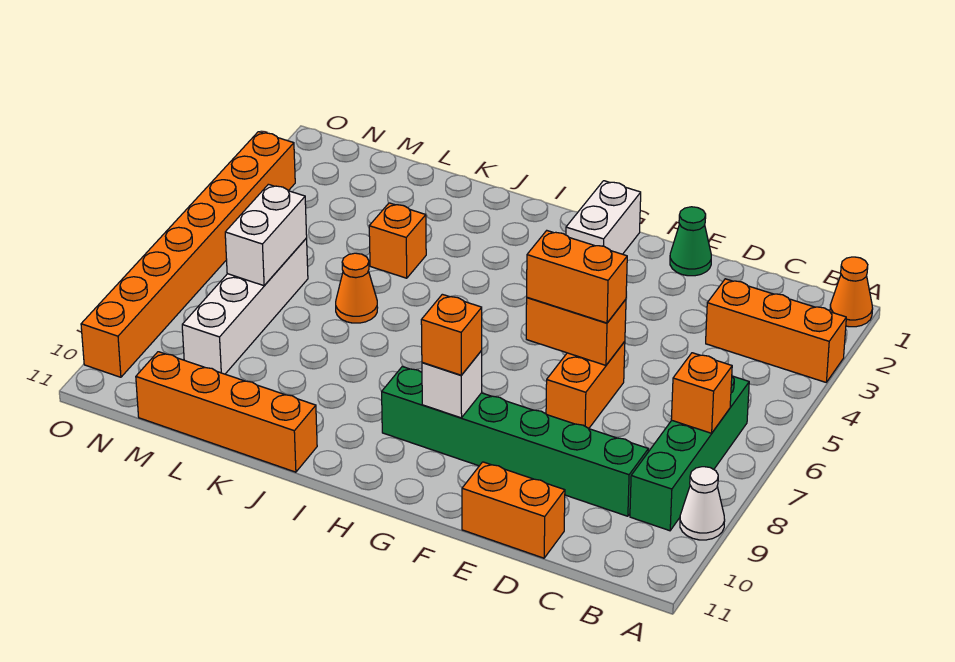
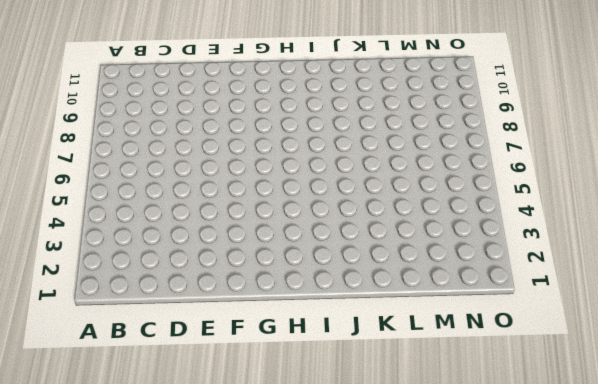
none -> orange 1x1 cone [830,257,873,327]
none -> orange 1x3 brick [706,279,846,382]
none -> white 1x1 cone [680,467,725,540]

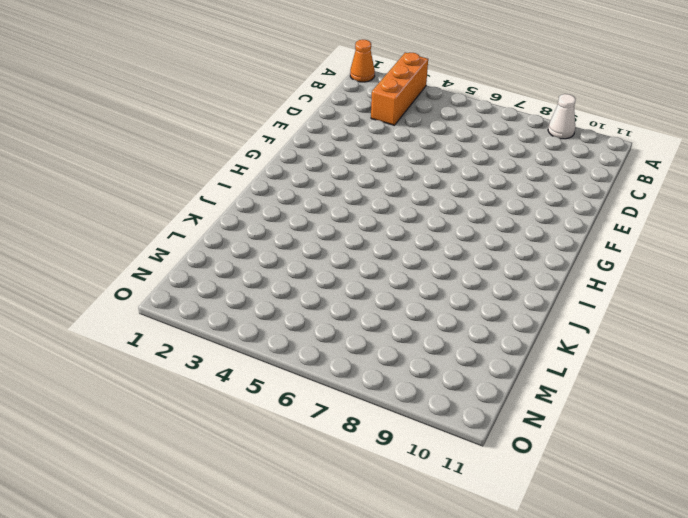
none -> green 1x4 brick [630,376,749,531]
none -> green 1x6 brick [382,367,648,516]
none -> orange 1x2 brick [462,462,565,558]

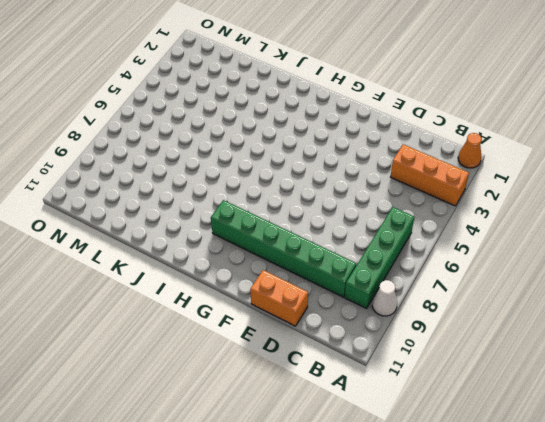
none -> green 1x1 cone [670,207,711,276]
none -> orange 1x2 brick [546,341,625,429]
none -> white 1x2 brick [566,181,641,254]

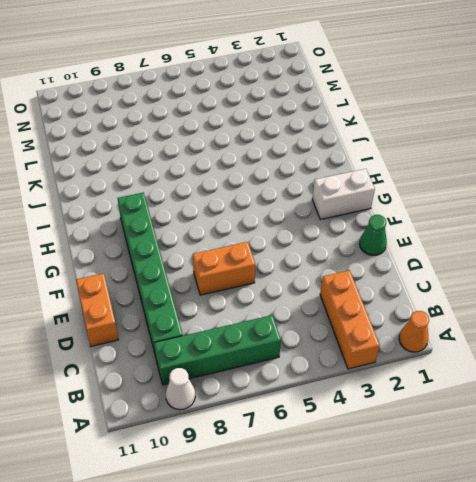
none -> orange 1x4 brick [136,352,317,472]
none -> orange 1x1 brick [369,203,426,278]
none -> orange 1x1 cone [336,253,378,323]

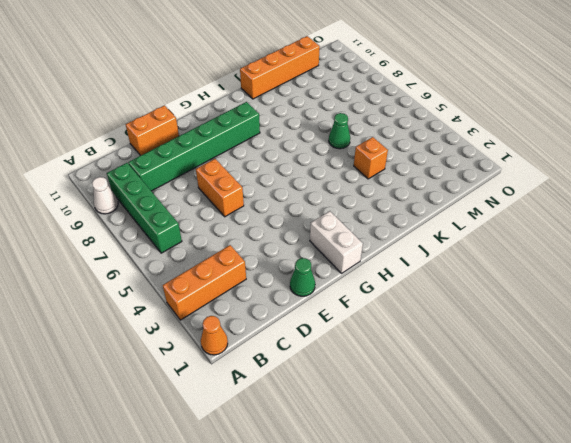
green 1x1 cone [329,113,350,149] -> orange 1x1 cone [336,253,378,323]
none -> white 1x4 brick [182,238,308,374]
none -> orange 1x8 brick [81,132,295,377]
none -> orange 1x1 brick [671,353,732,433]

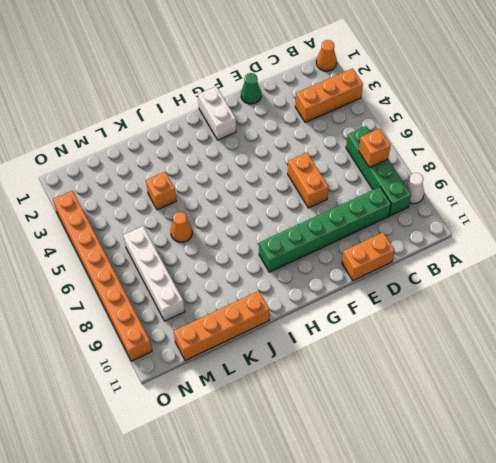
none -> orange 1x2 brick [526,297,626,365]
none -> white 1x1 brick [422,351,482,418]
none -> white 1x2 brick [225,184,307,286]

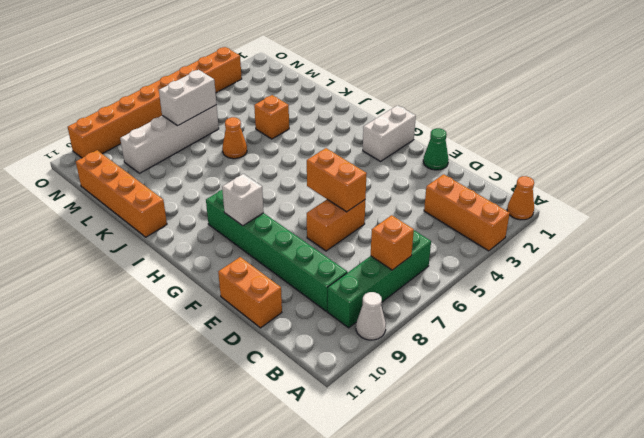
none -> orange 1x2 brick [527,231,627,323]
none -> orange 1x1 brick [421,294,482,375]

